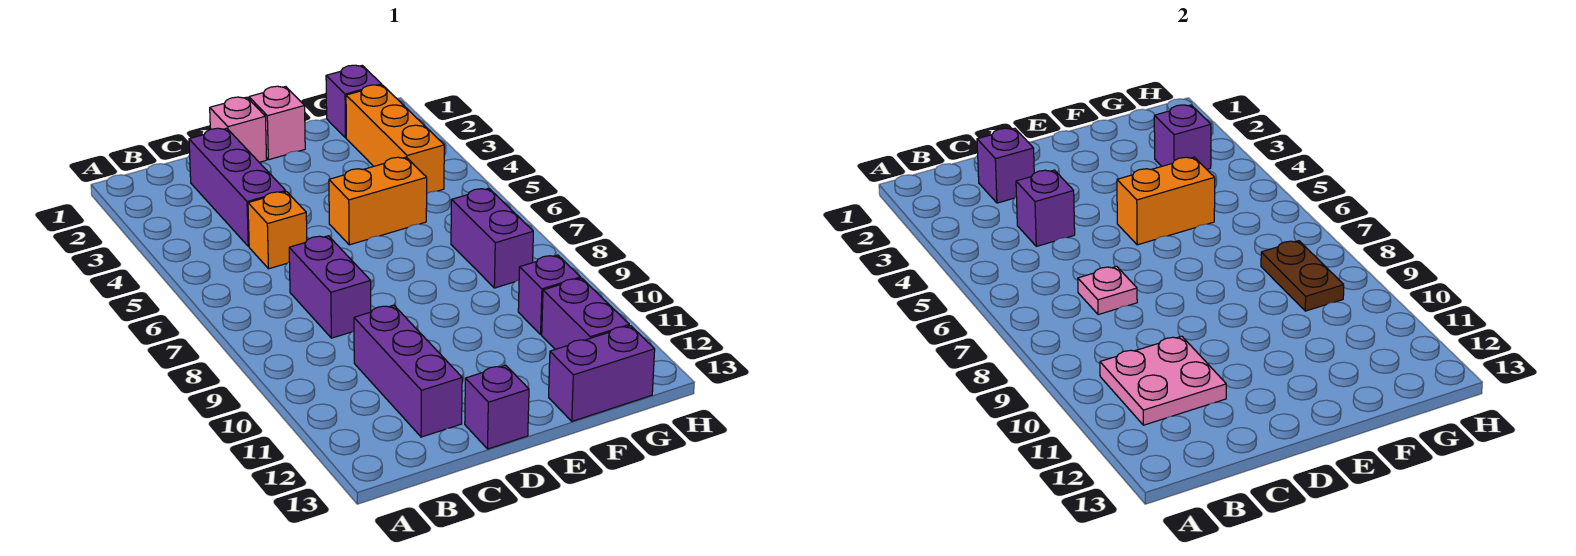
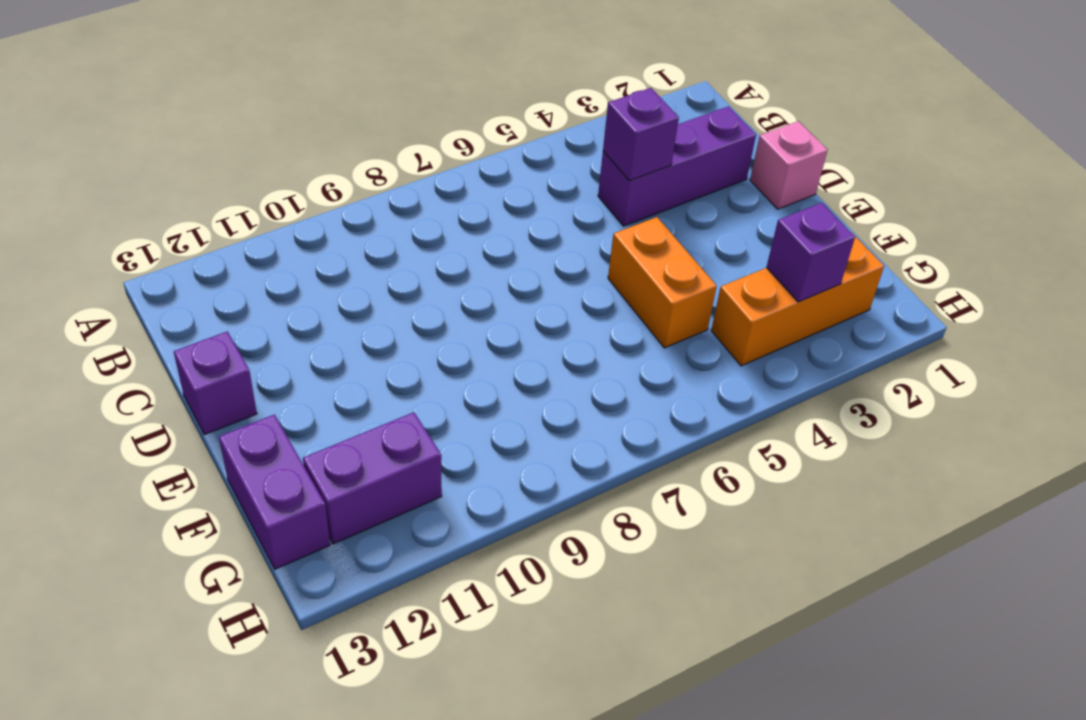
none -> orange 1x1 brick [248,192,307,269]
none -> purple 1x2 brick [289,236,371,338]
none -> purple 1x3 brick [354,305,462,437]

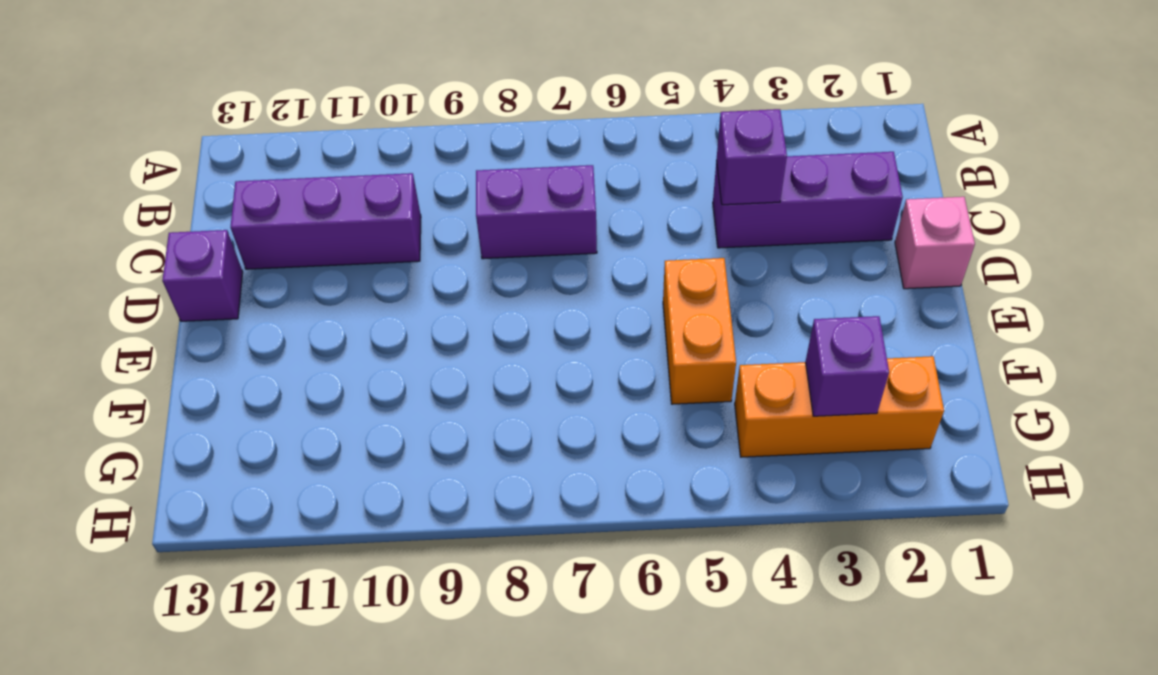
none -> orange 1x1 brick [248,192,307,269]
none -> pink 1x1 brick [249,86,305,160]
none -> purple 1x2 brick [549,326,655,421]

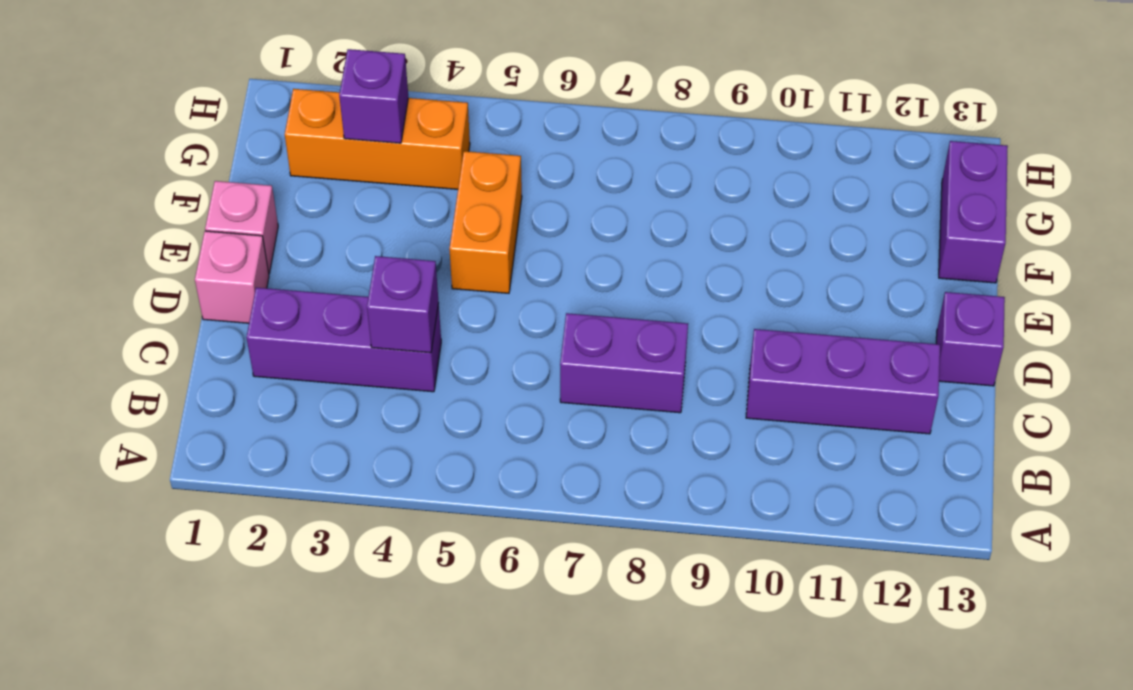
none -> orange 1x1 brick [248,192,307,269]
none -> purple 1x1 brick [326,65,382,138]
none -> purple 1x2 brick [451,188,533,288]

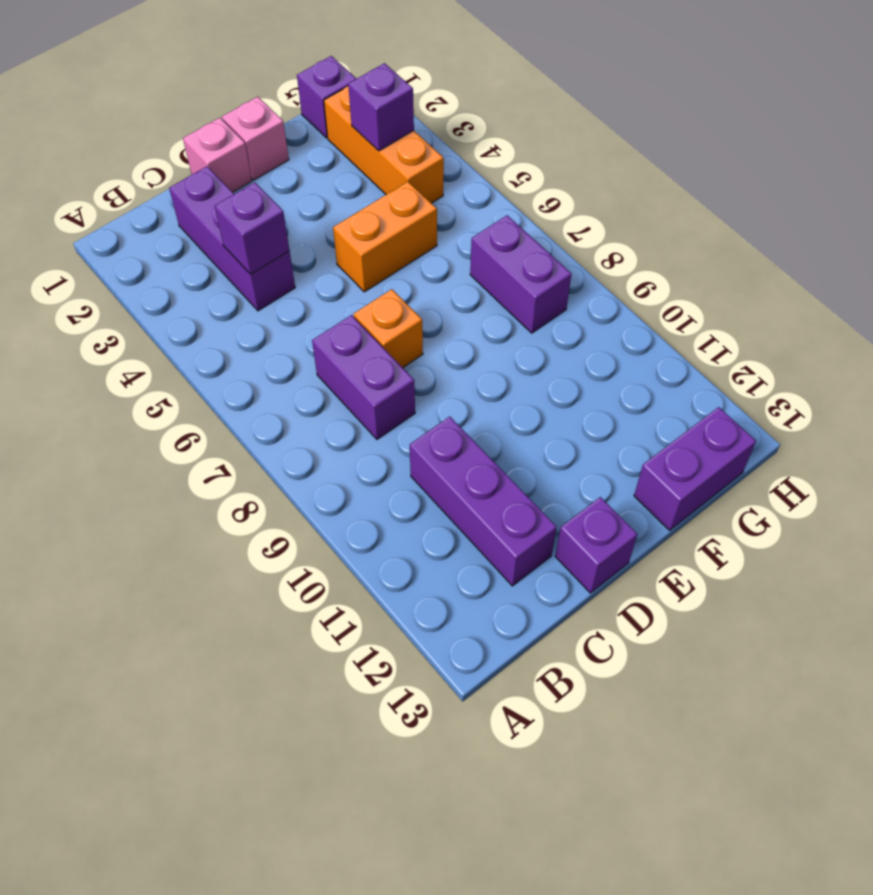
orange 1x1 brick [353,289,423,368] -> orange 1x1 brick moved to [248,192,307,269]
none -> purple 1x1 brick [518,255,581,334]
none -> purple 1x2 brick [542,278,629,349]
none -> pink 2x2 plate [1100,336,1226,425]

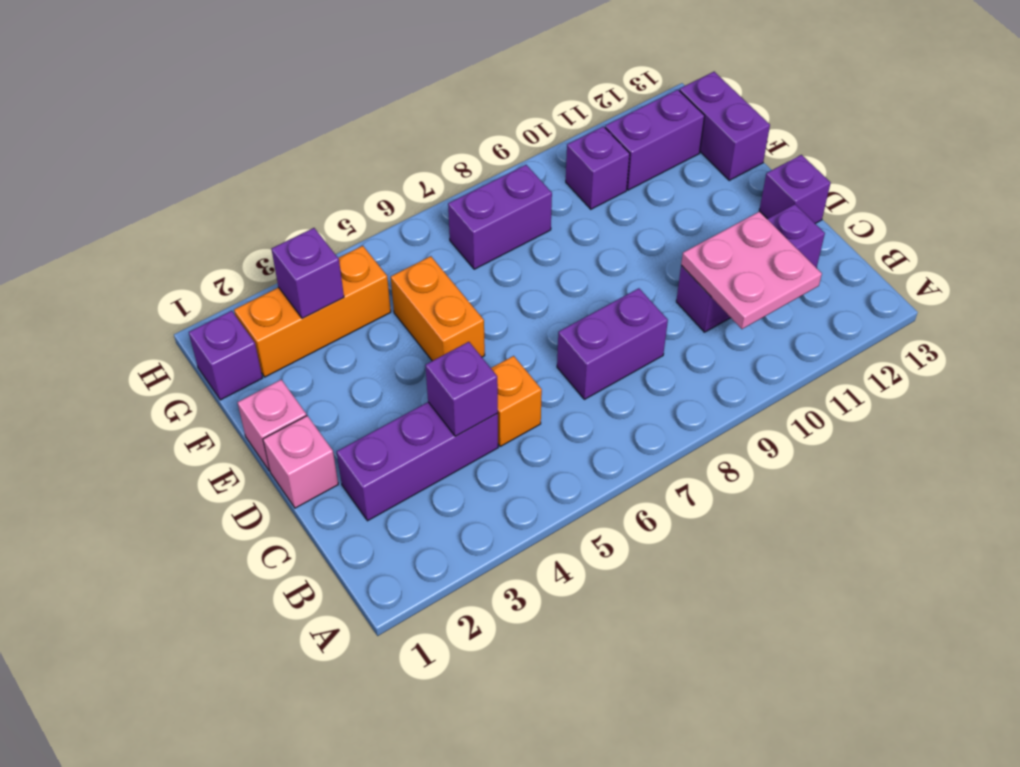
none -> purple 1x1 brick [977,128,1034,203]
none -> pink 1x1 plate [1078,266,1137,315]
none -> orange 1x2 brick [1117,157,1215,245]

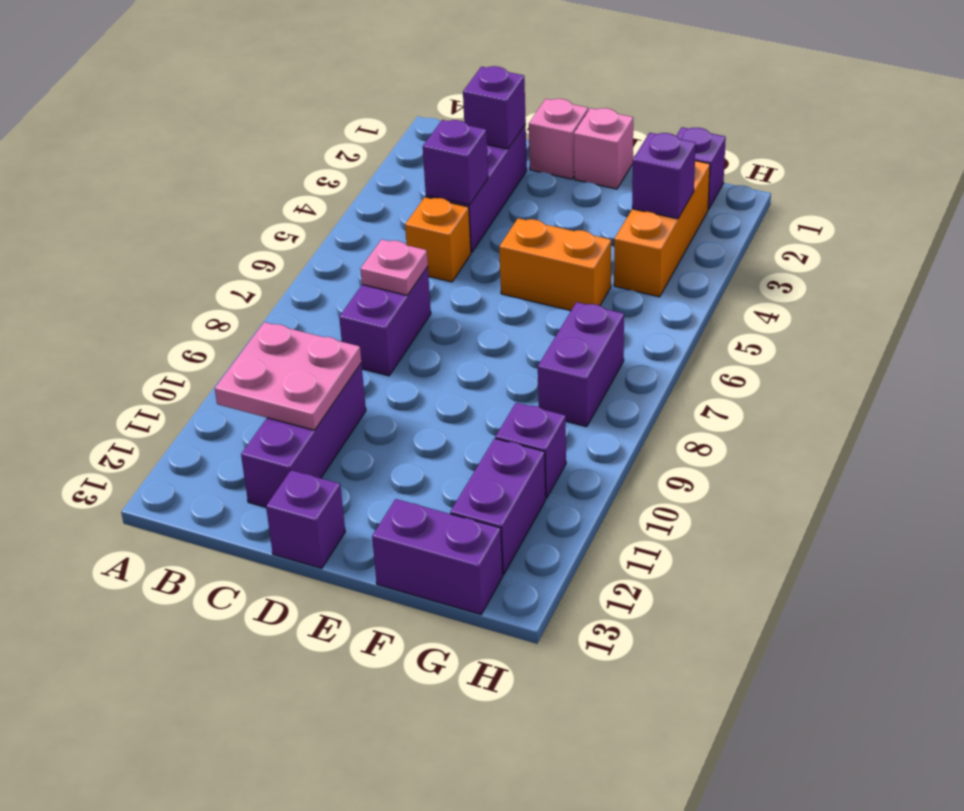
none -> orange 1x2 brick [1117,157,1215,245]
none -> brown 1x2 plate [1261,241,1344,311]

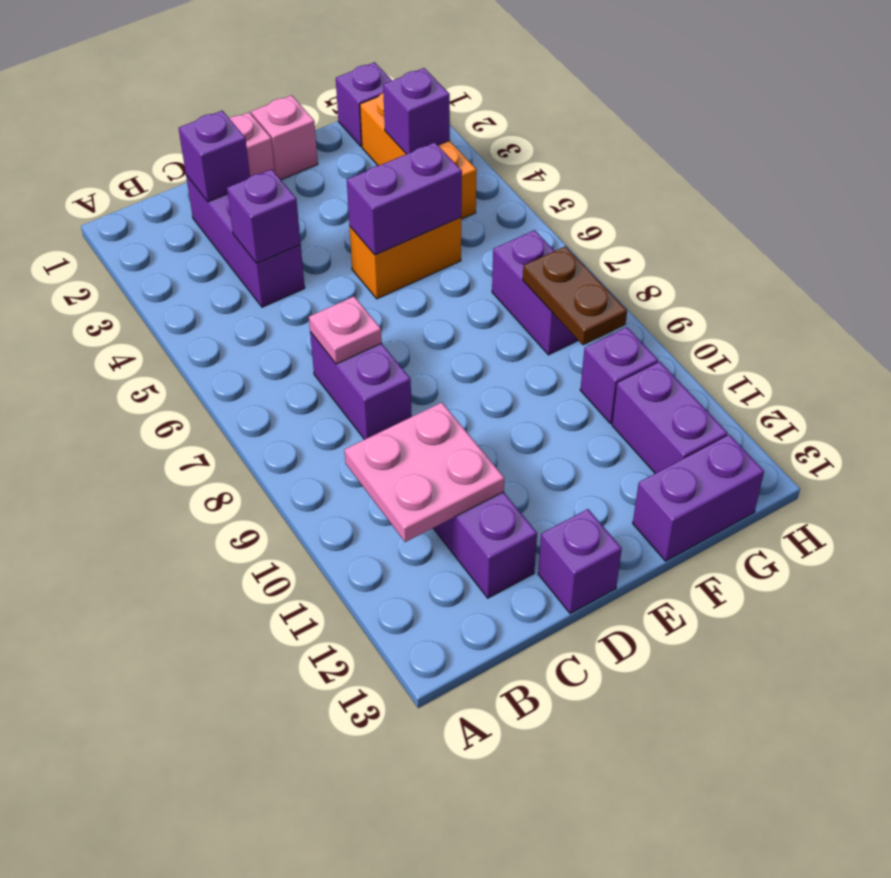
purple 1x2 brick [347,142,462,255] -> orange 1x2 brick [1117,157,1215,245]
none -> orange 1x1 brick [248,192,307,269]

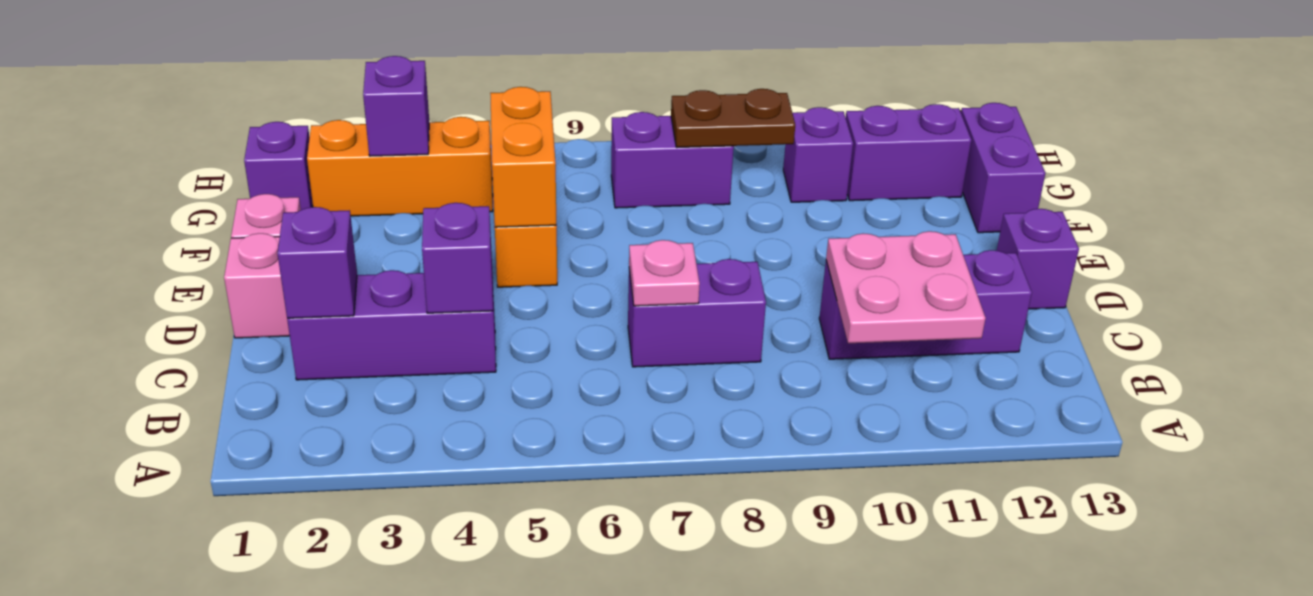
none -> orange 1x1 brick [248,192,307,269]

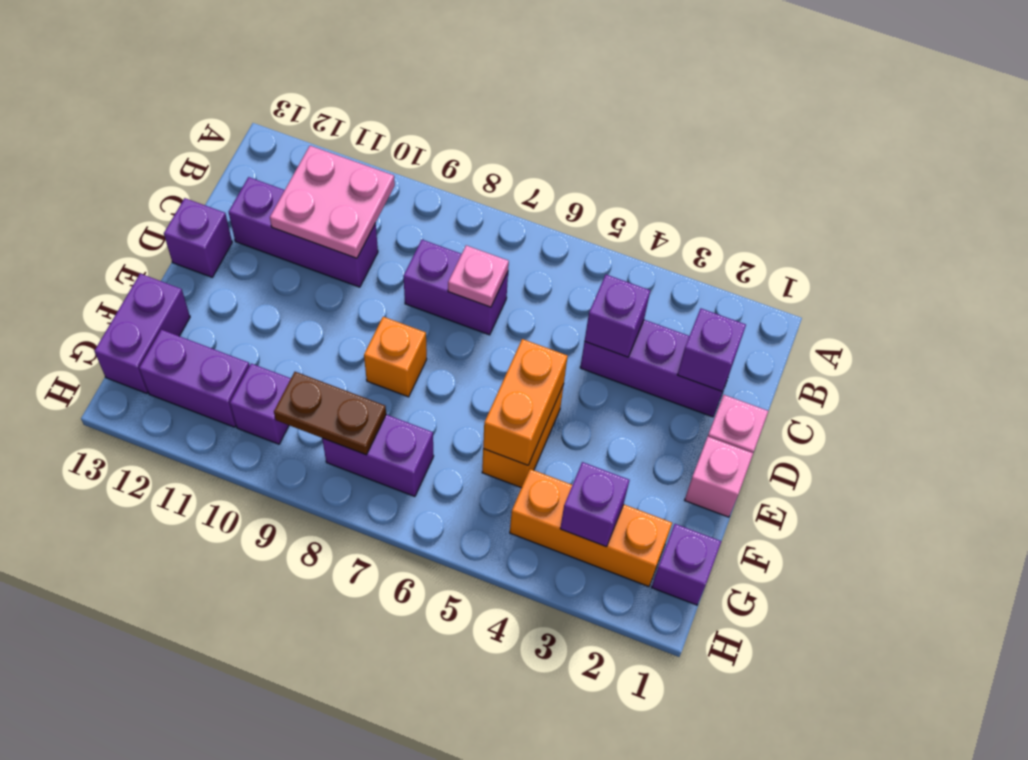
orange 1x1 brick [364,317,427,397] -> orange 1x1 brick moved to [248,192,307,269]

